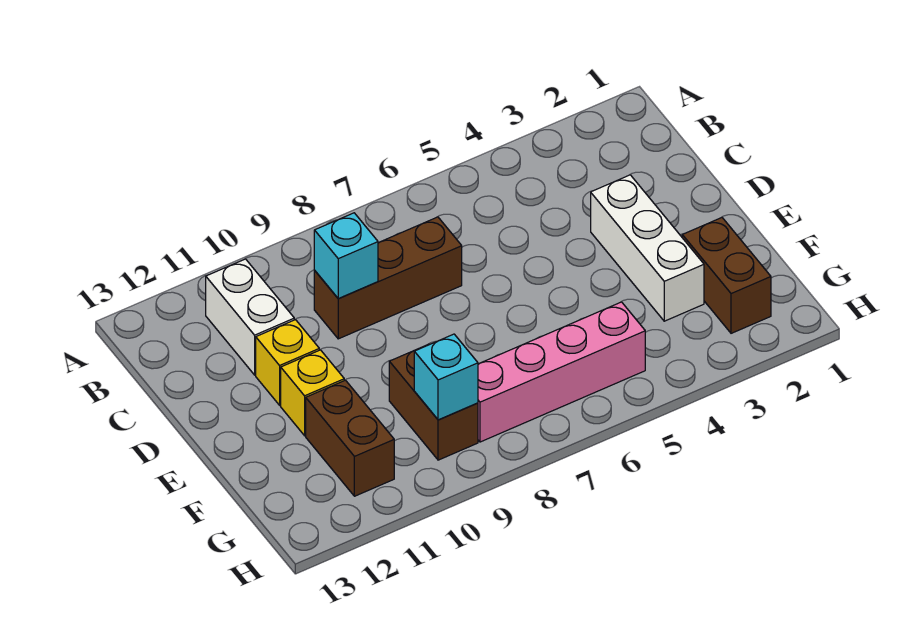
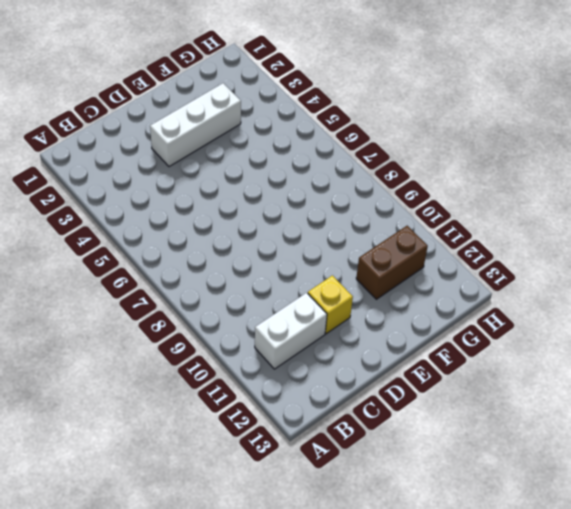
none -> brown 1x3 brick [314,217,462,339]
none -> yellow 1x1 brick [281,350,344,436]

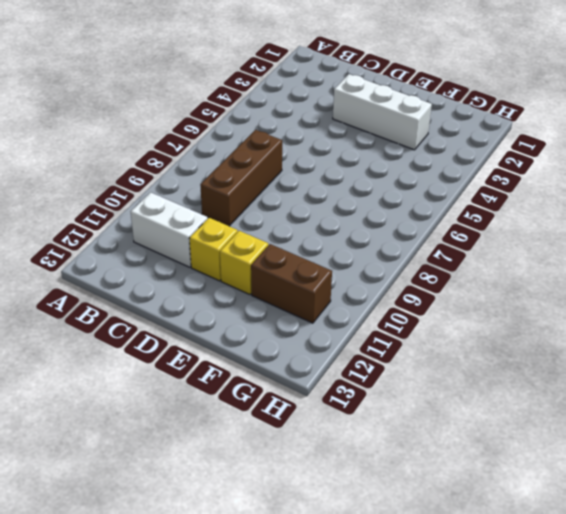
none -> brown 1x2 brick [682,217,771,333]
none -> brown 1x2 brick [389,344,478,460]

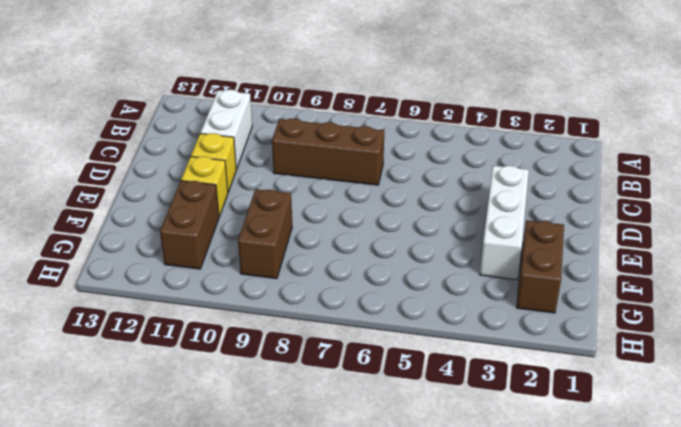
none -> pink 1x4 brick [478,302,645,442]
none -> cyan 1x1 brick [314,213,378,298]

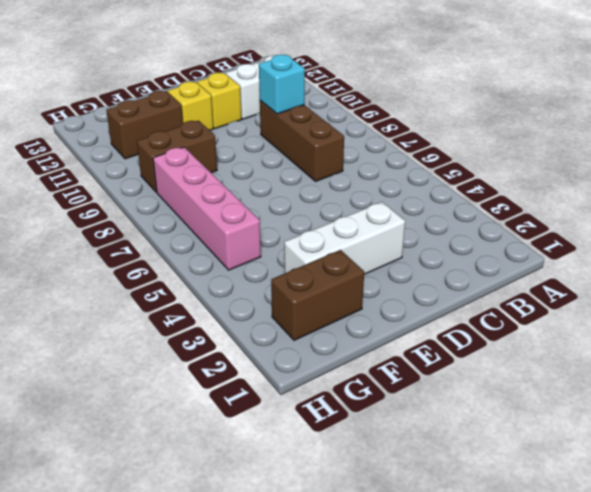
none -> cyan 1x1 brick [414,334,478,420]

